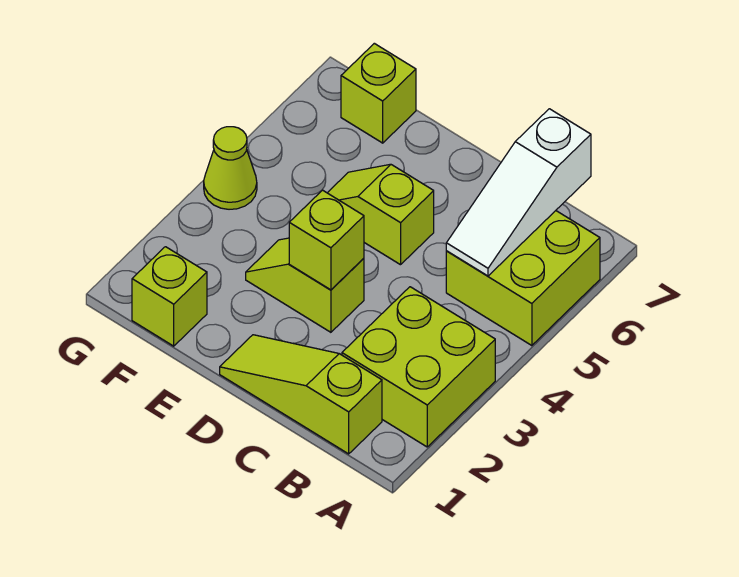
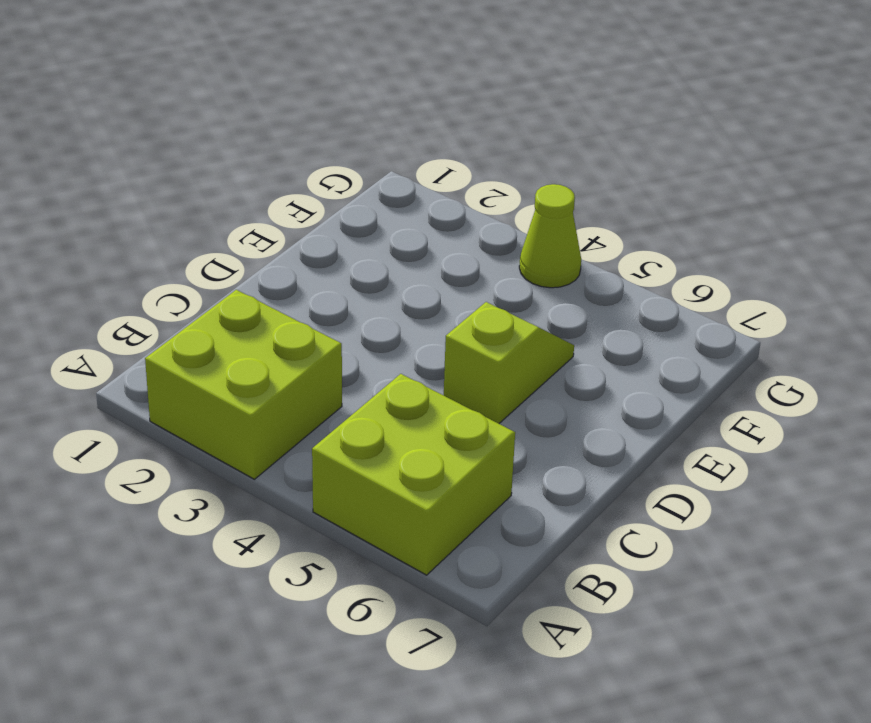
none -> lime 1x3 slope [220,335,382,454]
none -> lime 1x2 slope [246,238,364,332]

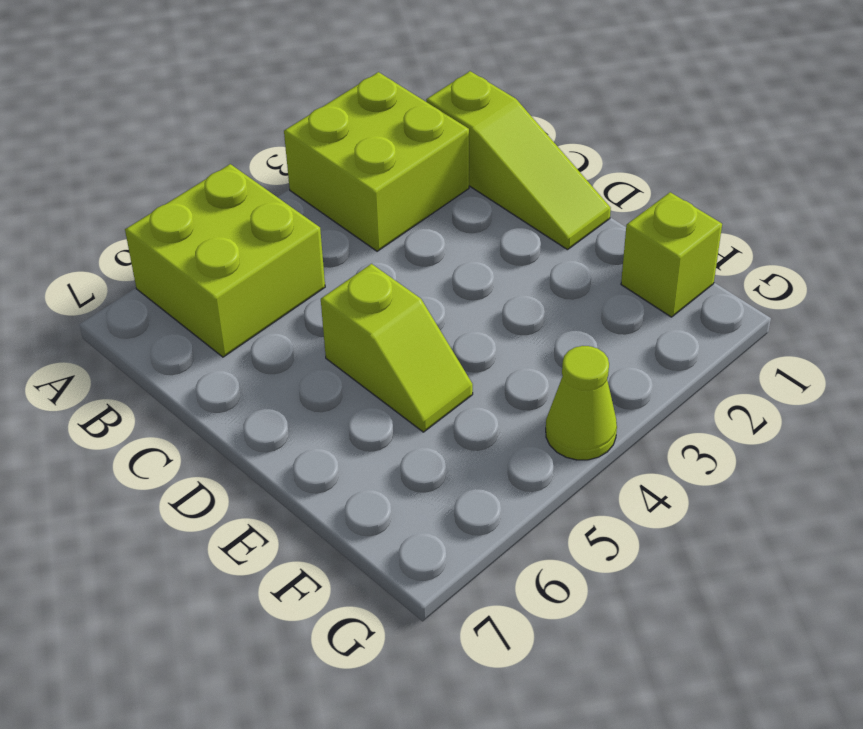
none -> lime 1x2 slope [246,238,364,332]
none -> lime 1x1 brick [341,43,416,143]

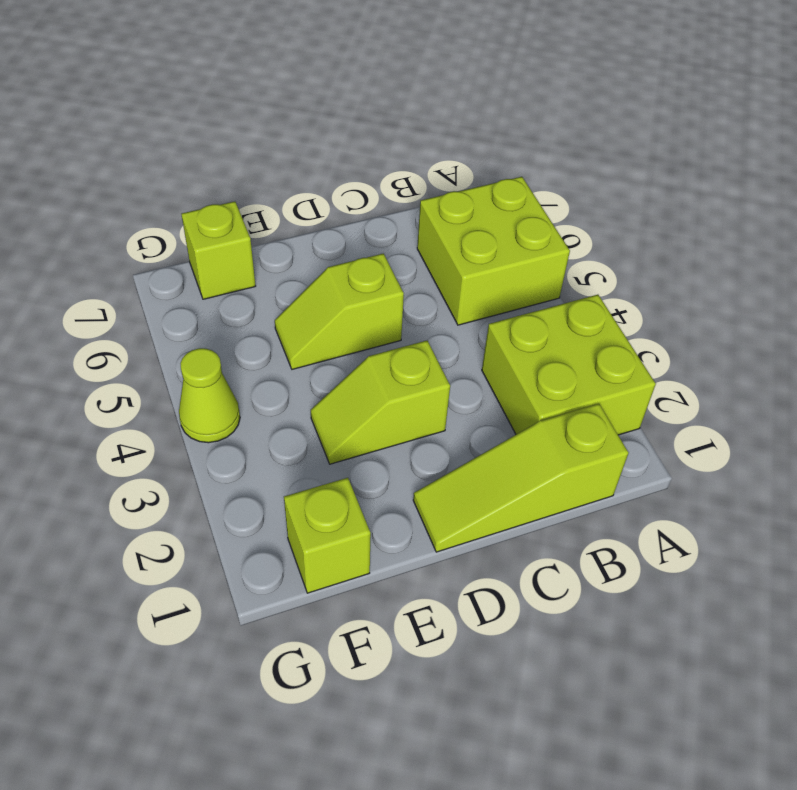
none -> white 1x3 slope [446,109,591,276]
none -> lime 1x1 brick [289,190,364,290]

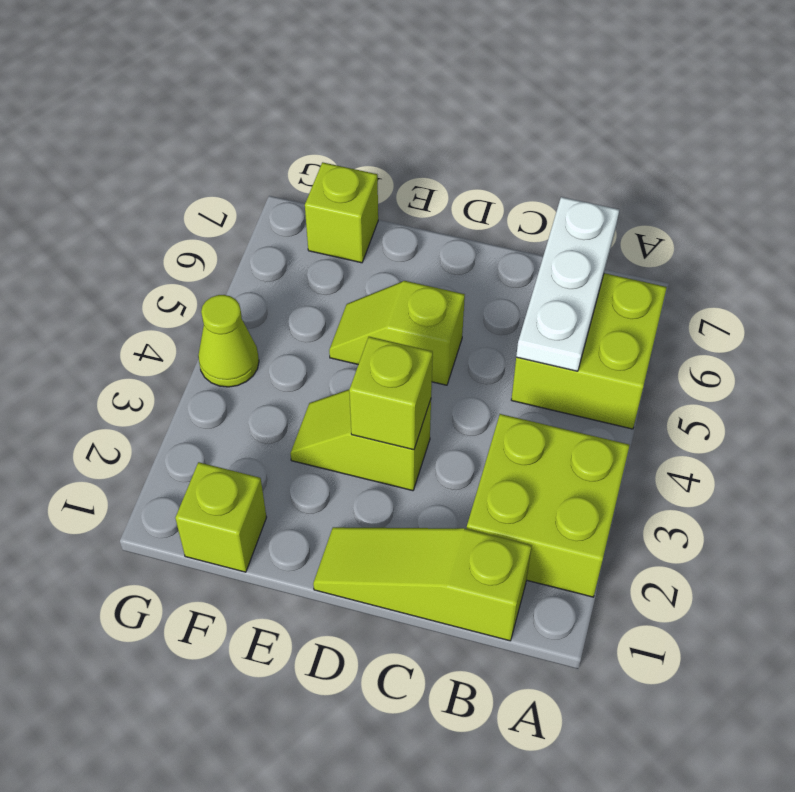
white 1x3 plate [516,197,619,371] -> white 1x3 slope [446,109,591,276]

